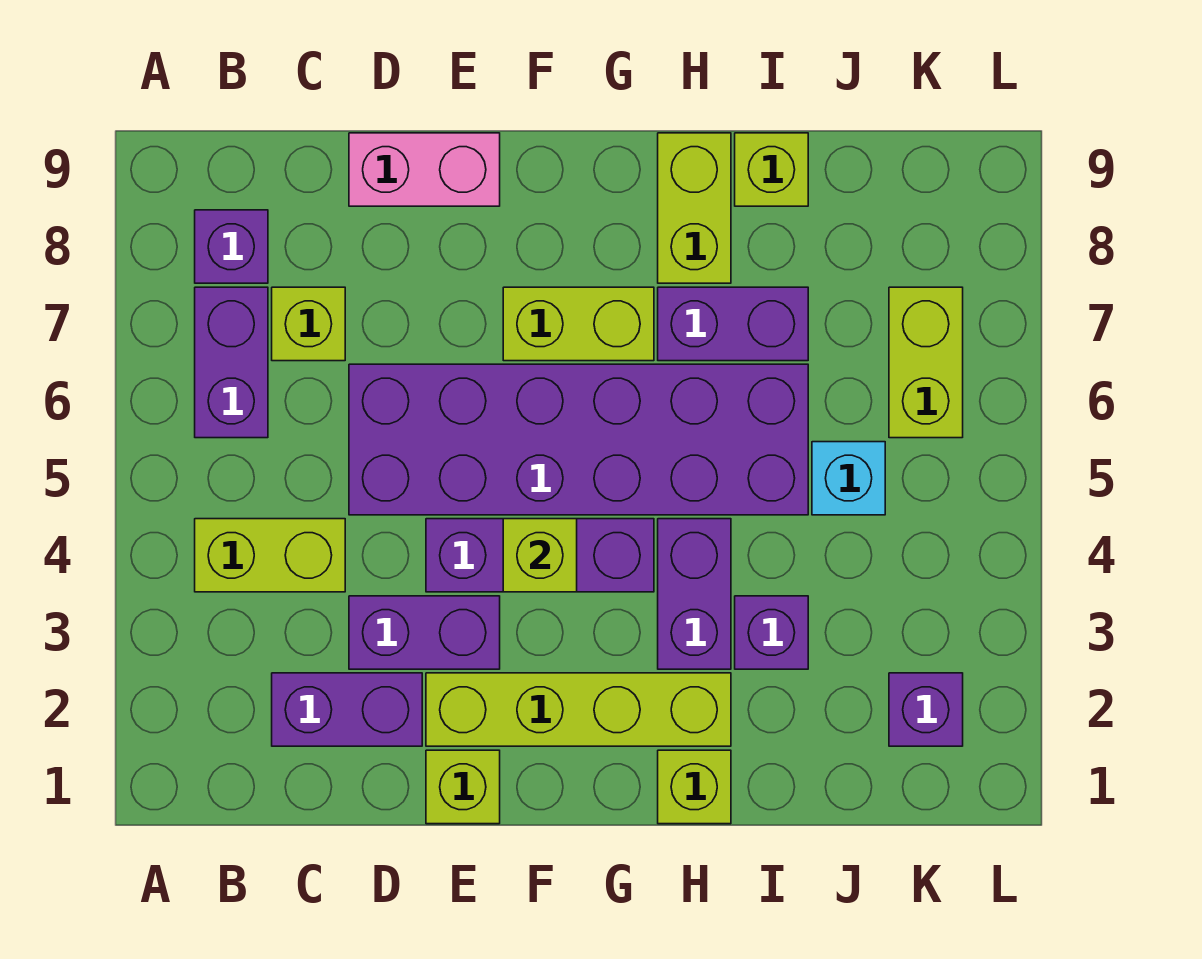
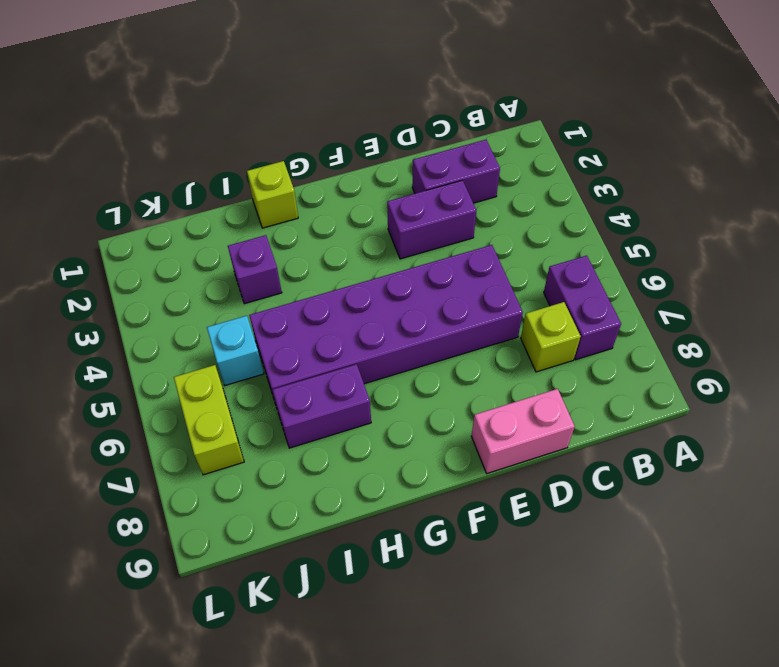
none -> lime 1x2 brick [195,519,345,592]
none -> purple 1x1 brick [195,210,268,283]
none -> lime 1x1 brick [426,750,500,824]

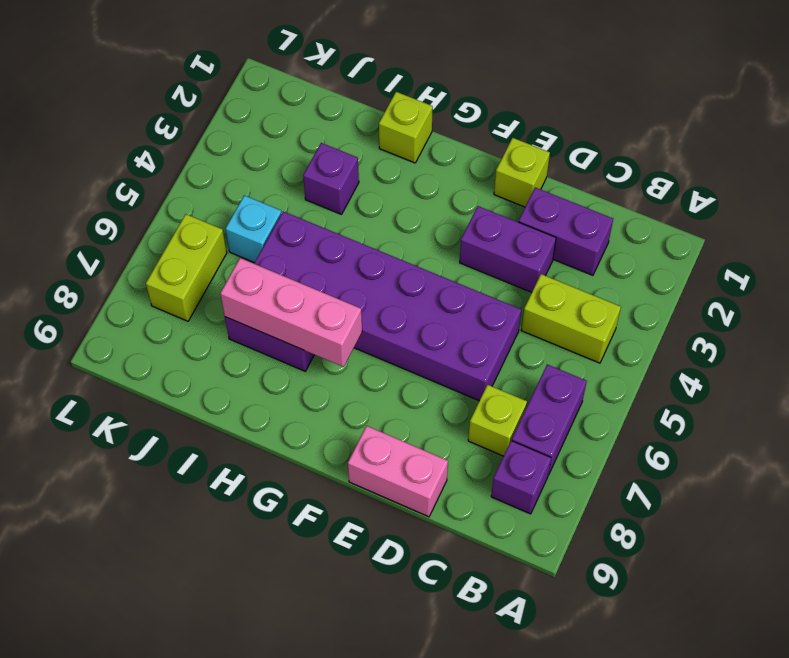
pink 1x3 brick [220,258,362,367] -> none
none -> lime 1x4 brick [426,673,731,746]
none -> purple 1x3 brick [426,519,654,592]
none -> lime 1x2 brick [503,287,654,361]

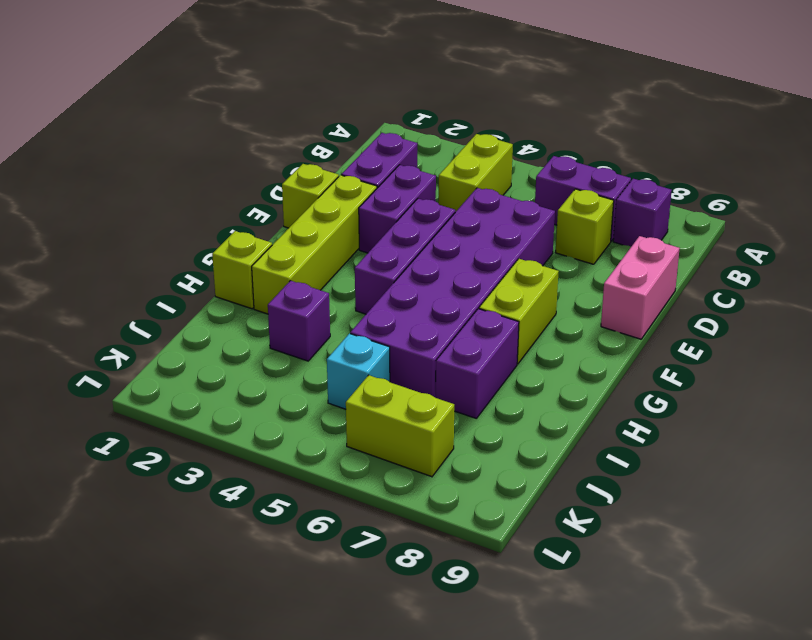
none -> purple 1x2 brick [658,519,731,669]
none -> lime 1x2 brick [658,133,731,283]
none -> lime 1x1 brick [735,133,808,206]

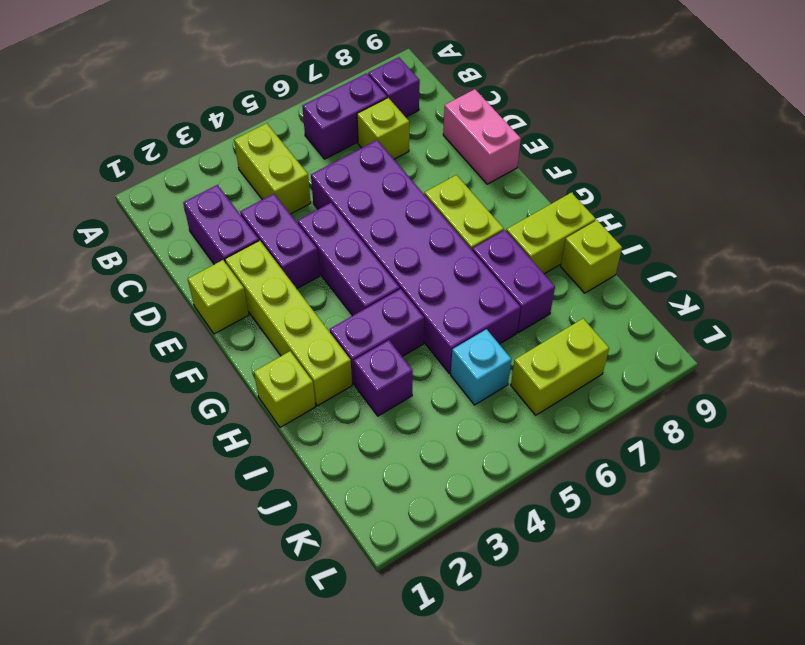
none -> purple 1x1 brick [889,673,963,746]
none -> lime 1x1 brick [503,519,577,592]

